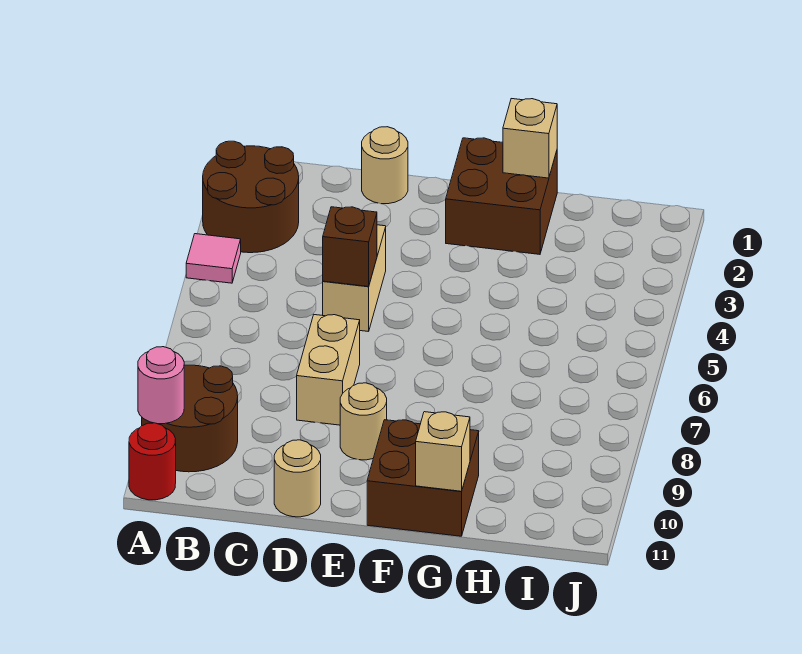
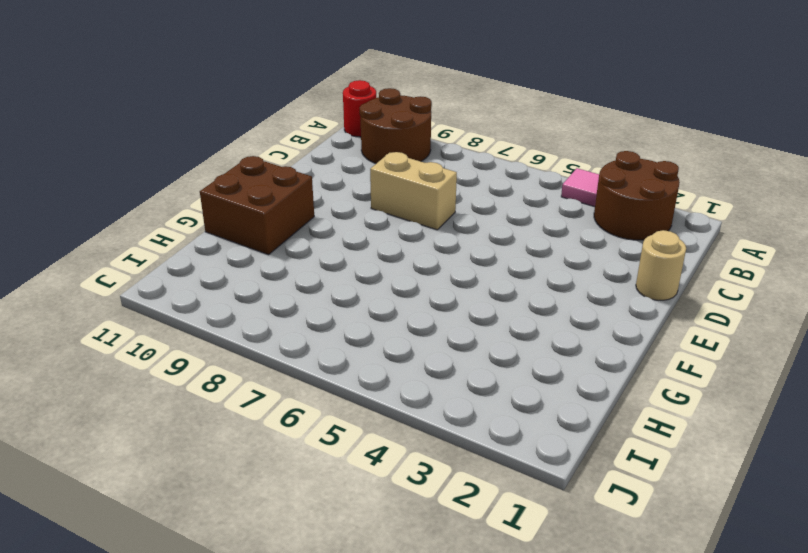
none -> tan 1x2 brick [323,225,386,332]
none -> tan 1x1 round brick [274,440,321,517]
none -> tan 1x1 round brick [340,383,387,460]

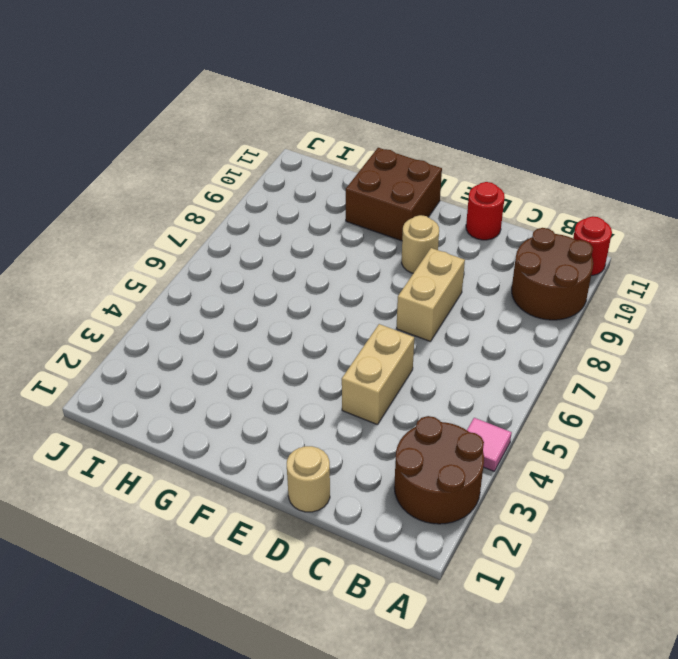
red 1x1 round brick [466,182,505,240] -> tan 1x1 round brick [274,440,321,517]
none -> brown 2x2 brick [446,138,557,254]
none -> pink 1x1 round brick [138,347,184,424]
none -> brown 1x1 brick [323,207,377,286]

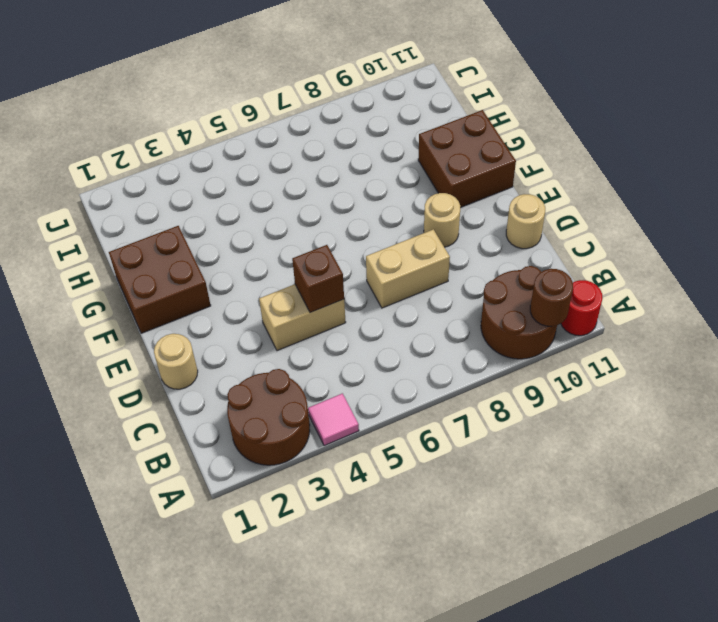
brown 1x1 round brick [530,269,573,326] -> pink 1x1 round brick [138,347,184,424]
none -> tan 1x1 brick [503,99,557,178]
none -> tan 1x1 brick [416,412,470,491]

